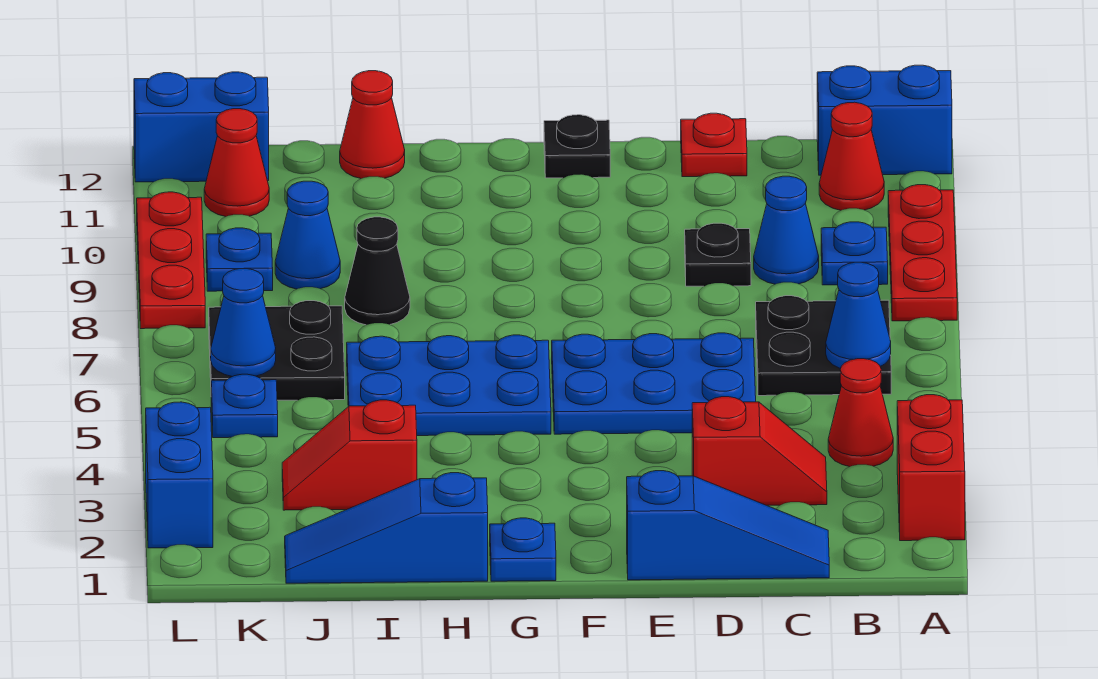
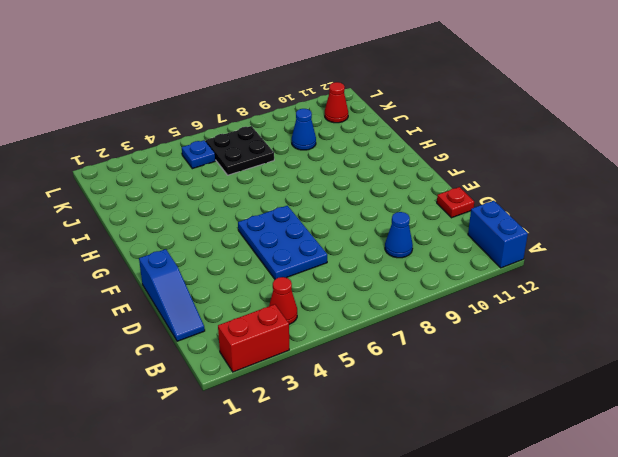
none -> red 1x3 plate [888,185,957,321]
none -> black 2x2 plate [756,296,891,396]
none -> blue 1x1 plate [821,222,888,285]
none -> red 1x1 cone [819,102,884,210]

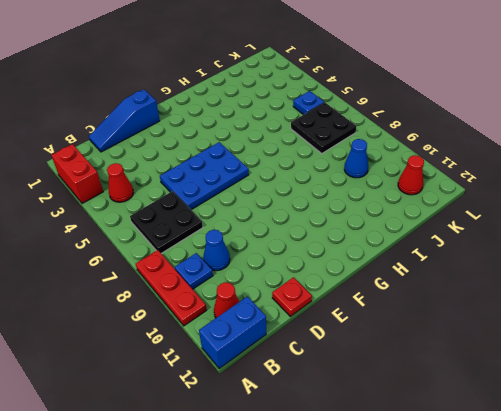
none -> red 1x2 slope [692,397,827,505]
none -> black 1x1 plate [685,223,751,286]
none -> black 1x1 plate [544,115,610,178]
none -> blue 1x1 plate [490,518,556,581]

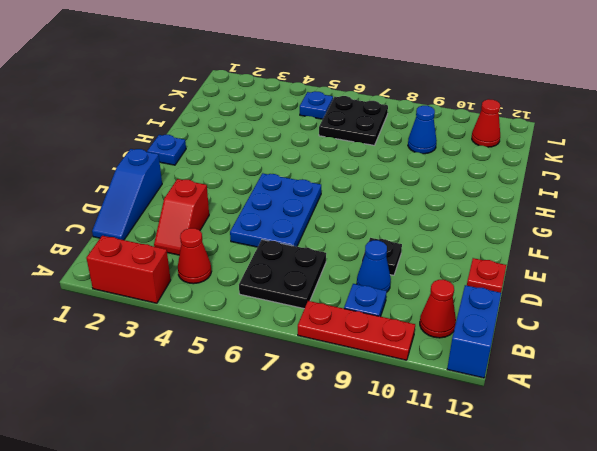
none -> black 1x1 plate [544,115,610,178]
none -> blue 2x3 plate [347,335,551,436]
none -> blue 1x3 slope [285,473,488,583]
none -> red 1x2 slope [282,400,417,510]

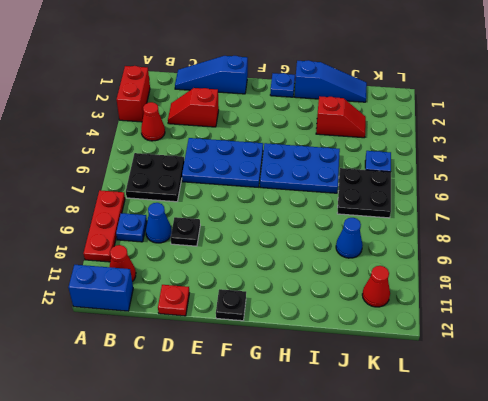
none -> black 1x1 cone [345,217,410,325]
none -> red 1x1 cone [340,71,405,179]
none -> blue 1x1 plate [206,228,273,291]
none -> blue 1x2 brick [134,72,269,182]

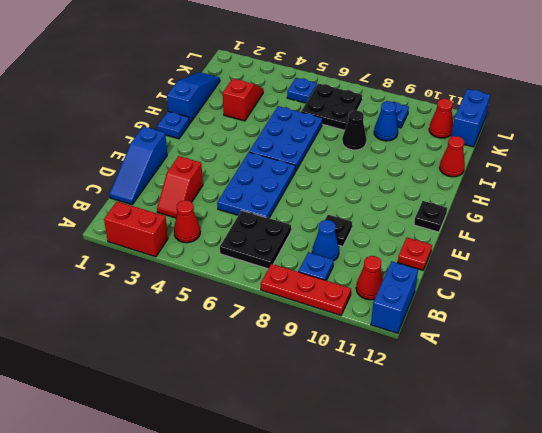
none -> blue 1x2 brick [146,402,213,548]
none -> red 1x3 plate [137,192,205,329]
none -> blue 1x1 cone [826,262,891,369]
none -> blue 1x1 cone [211,269,276,377]

